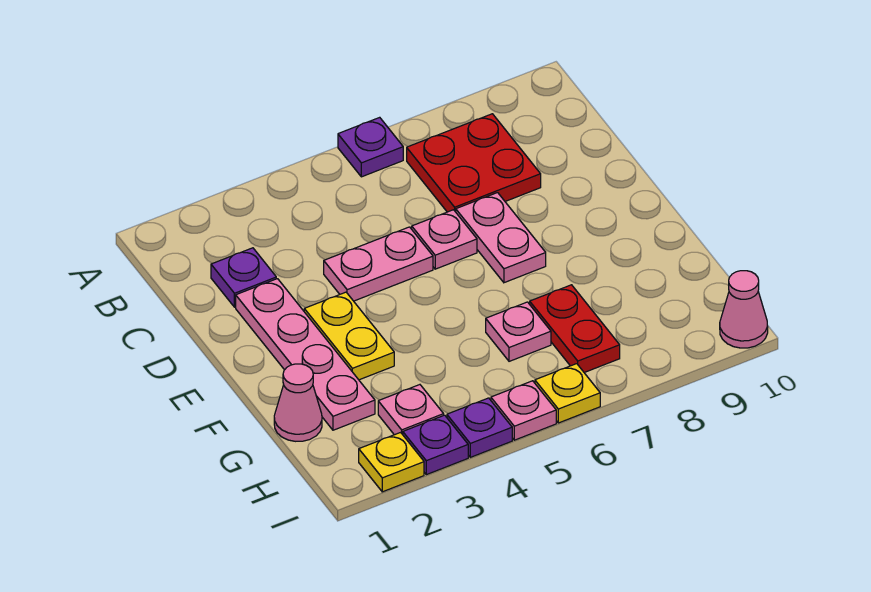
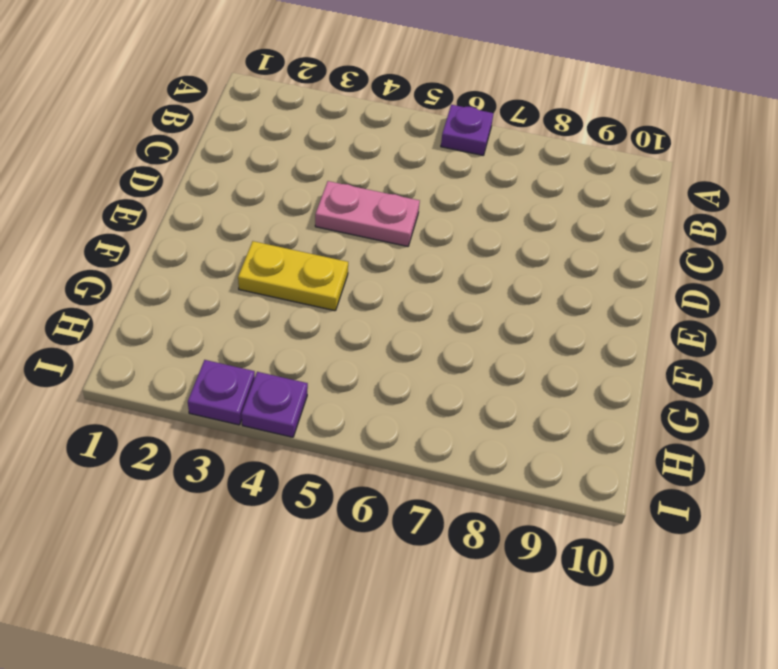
yellow 1x2 plate [238,241,348,311] -> yellow 1x2 plate turned to [304,292,394,380]
none -> red 2x2 plate [407,114,541,212]
none -> purple 1x1 plate [211,248,276,307]
none -> pink 1x4 plate [236,279,375,430]

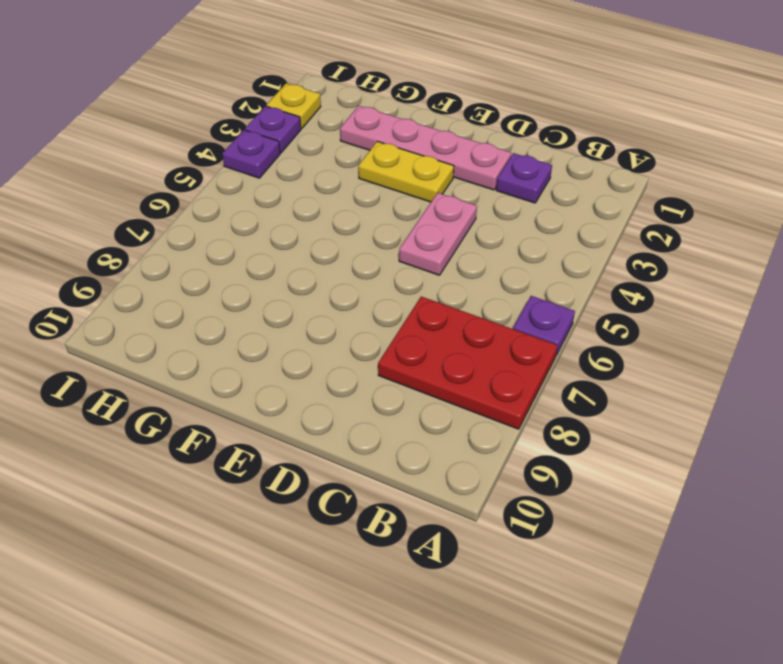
red 2x3 plate [378,297,557,429] -> red 2x2 plate [407,114,541,212]
none -> pink 1x1 plate [412,210,477,269]
none -> pink 1x2 plate [456,193,546,283]
none -> pink 1x1 cone [274,364,322,441]

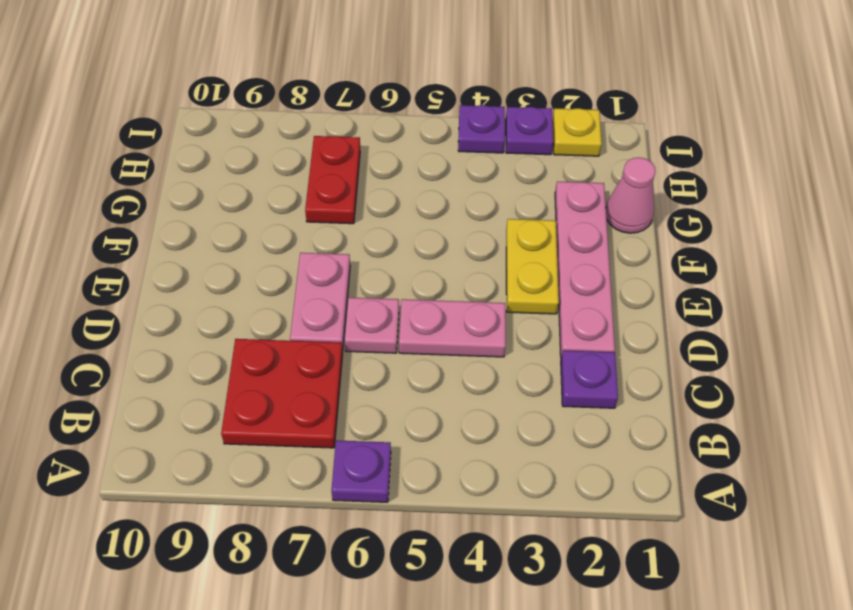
none -> pink 1x1 plate [486,302,551,361]
none -> pink 1x1 plate [378,385,444,435]
none -> pink 1x1 plate [491,381,556,440]

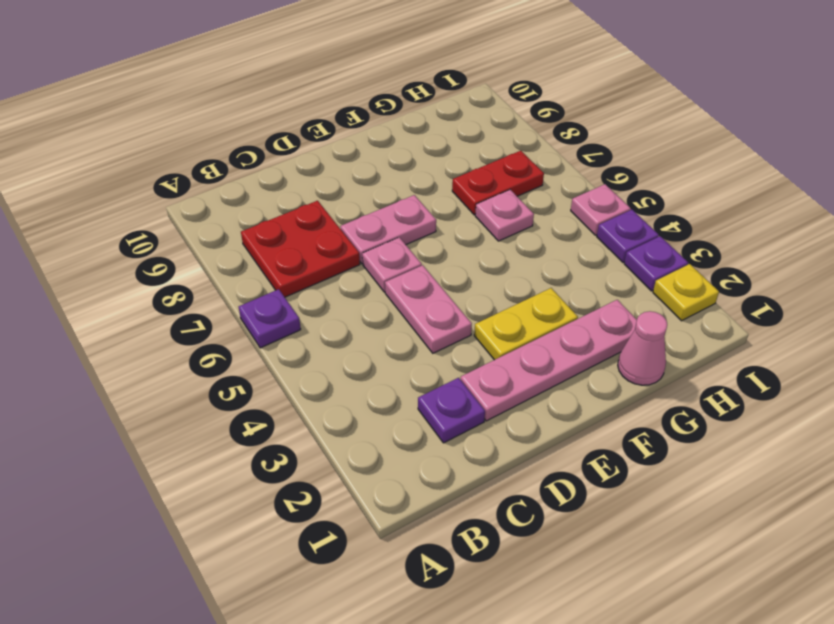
none -> pink 1x1 plate [378,385,444,435]
none -> yellow 1x1 plate [535,364,600,423]
none -> pink 1x1 cone [720,271,768,348]

